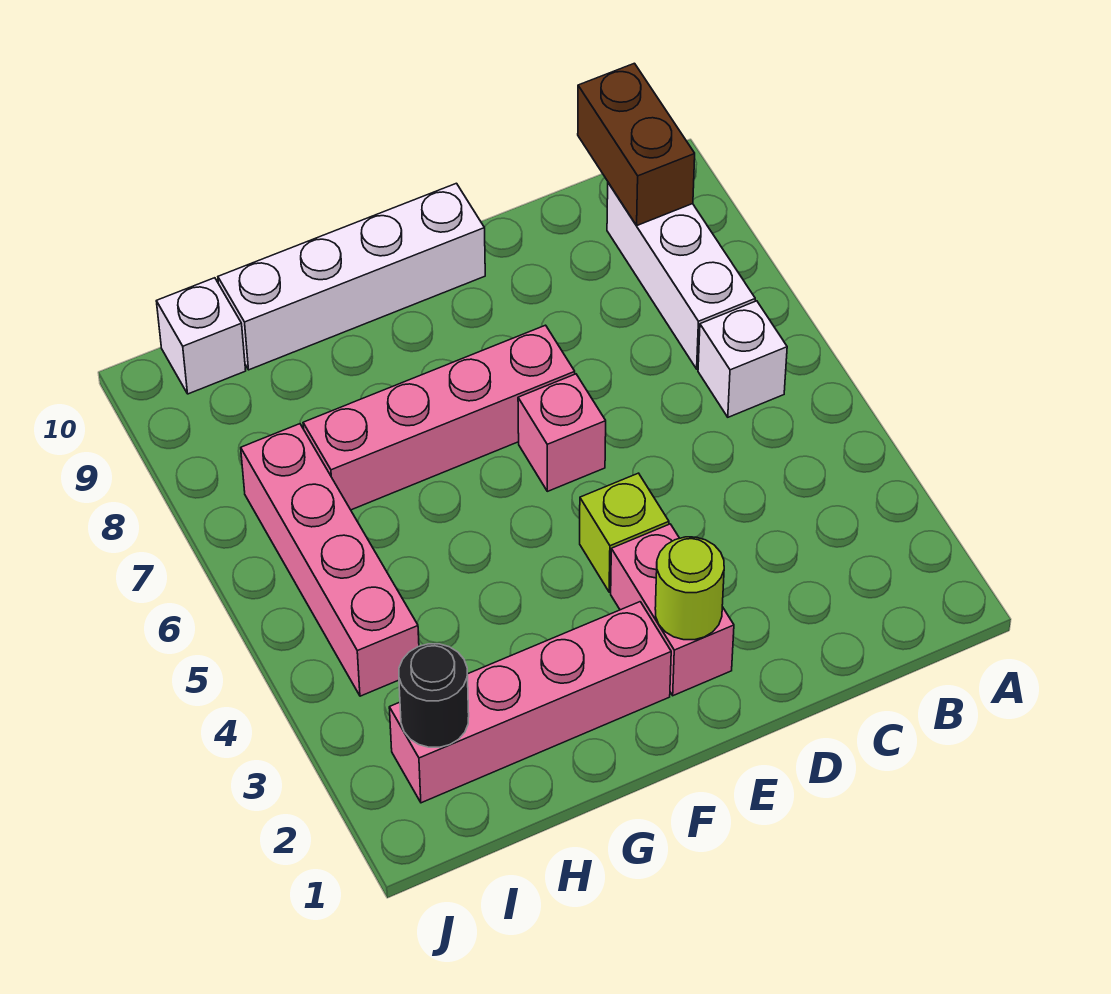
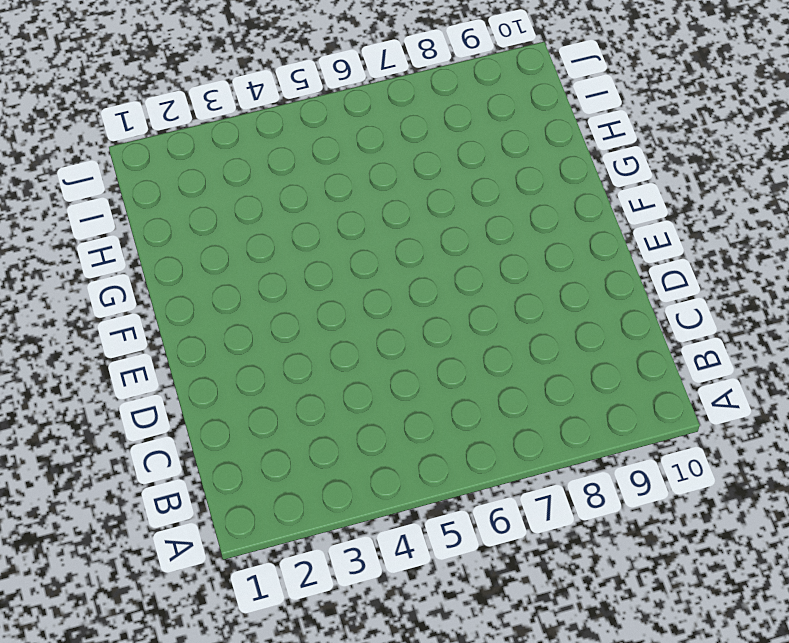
none -> white 1x1 brick [698,301,787,417]
none -> white 1x3 brick [607,183,755,369]
none -> pink 1x2 brick [611,524,734,696]

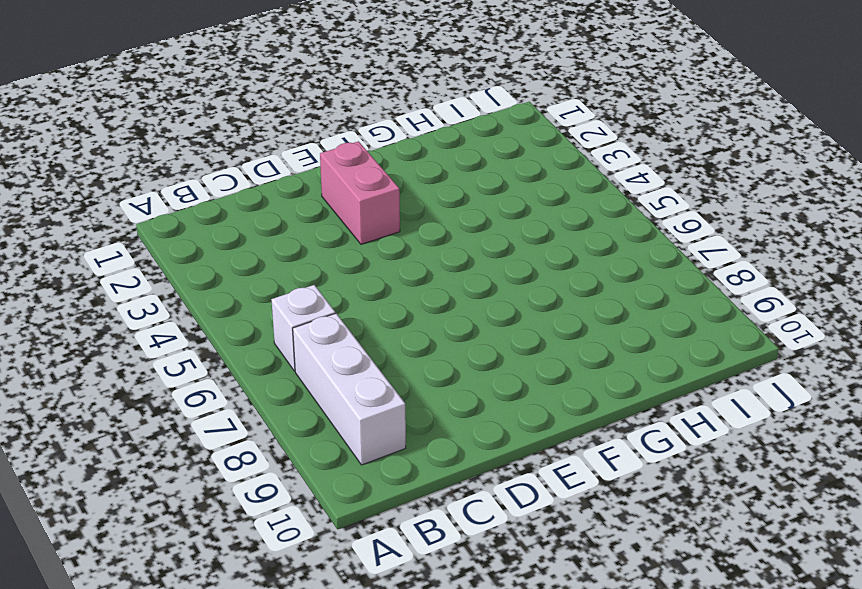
none -> lime 1x1 brick [580,473,669,592]
none -> pink 1x1 brick [518,374,606,491]
none -> pink 1x4 brick [303,325,575,510]

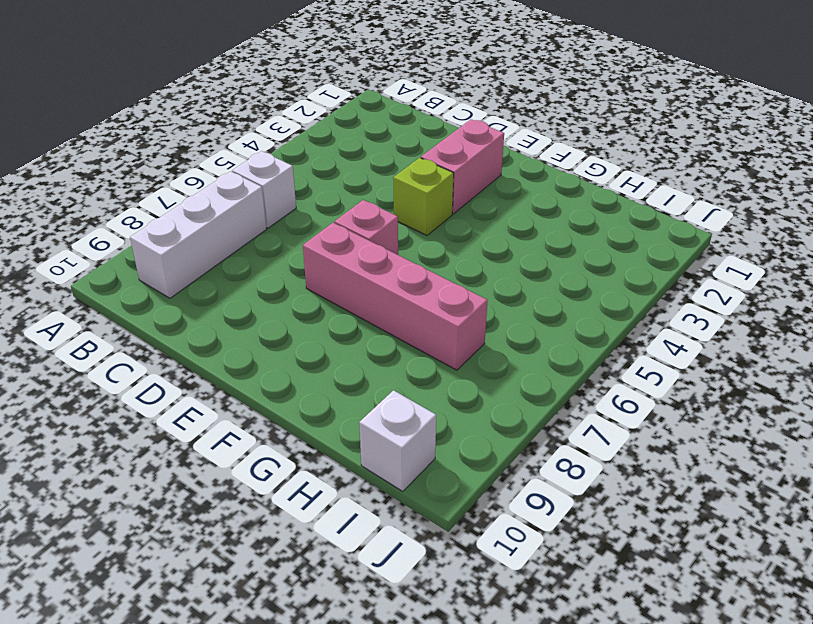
none -> white 1x4 brick [218,183,485,370]
none -> pink 1x4 brick [389,602,671,803]
none -> pink 1x4 brick [241,424,419,696]

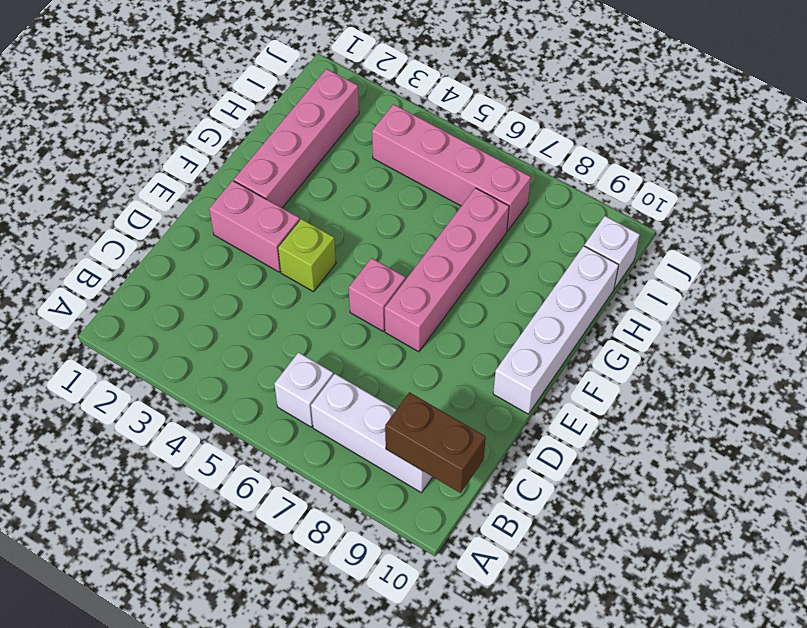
none -> lime 1x1 round brick [655,537,724,640]
none -> black 1x1 round brick [399,644,469,747]

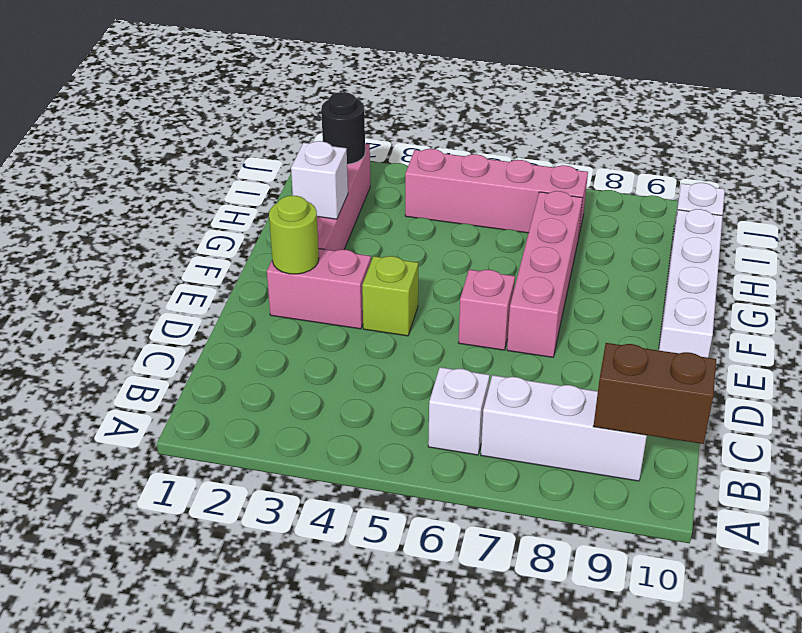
white 1x1 brick [291,141,348,219] -> none

